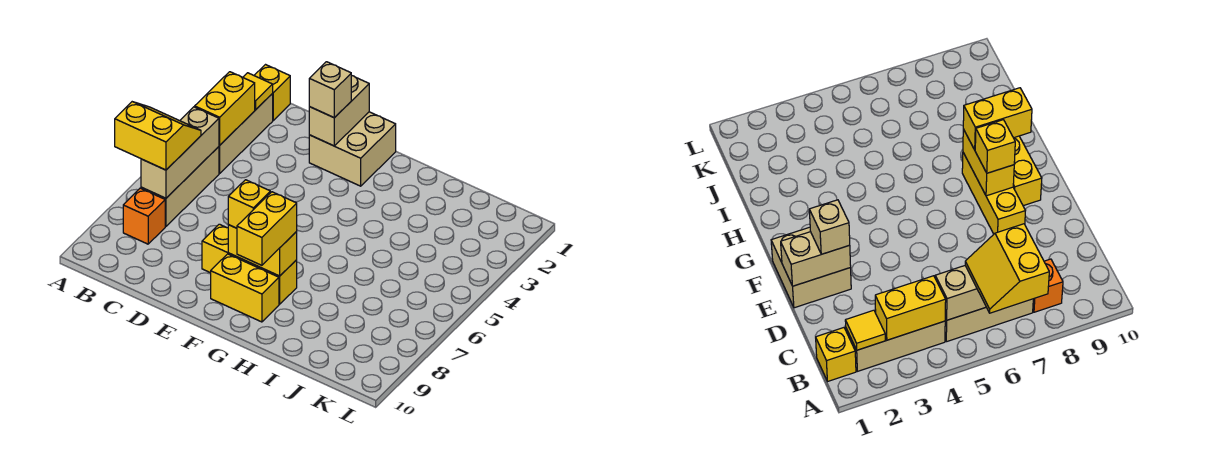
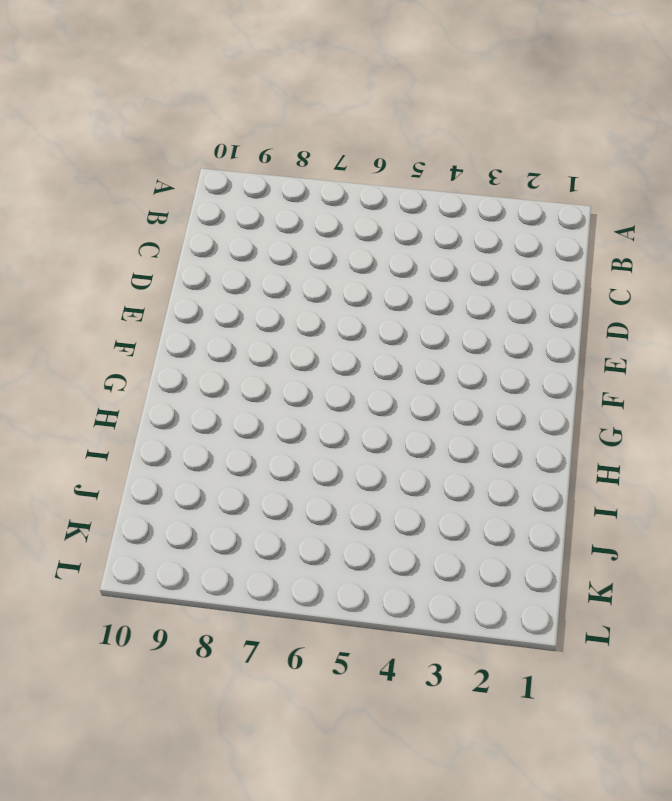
none -> yellow 1x1 brick [254,65,290,120]
none -> tan 1x3 brick [219,94,273,173]
none -> tan 1x3 brick [141,147,219,226]

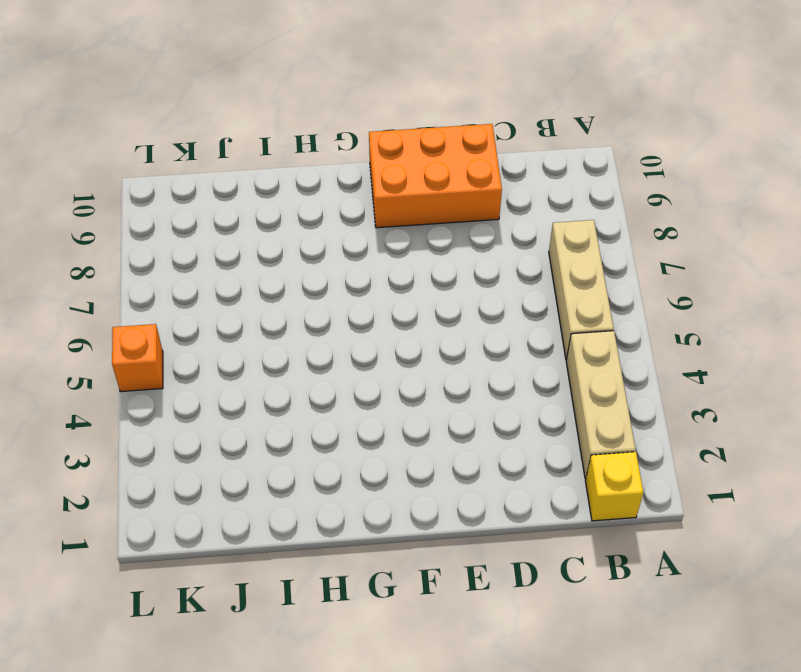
orange 2x3 brick [369,124,502,228] -> yellow 1x2 brick [211,254,279,322]
orange 1x1 brick [112,324,163,392] -> orange 1x1 brick moved to [123,188,165,244]
none -> tan 2x2 brick [309,112,396,186]
none -> yellow 1x3 brick [202,224,297,304]
none -> yellow 1x1 tile [243,73,273,110]

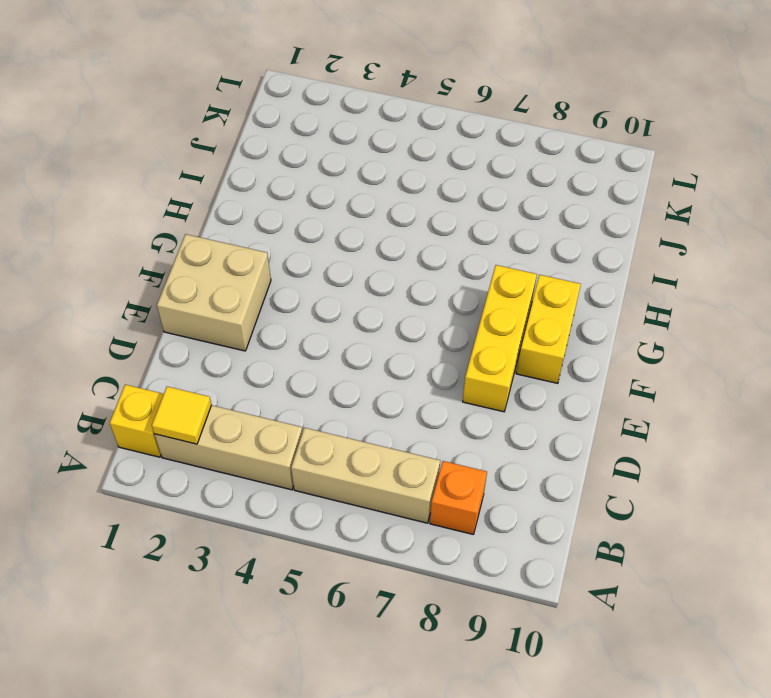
none -> yellow 1x2 brick [195,72,255,145]
none -> tan 1x3 brick [141,107,219,198]
none -> tan 1x2 brick [309,75,369,146]

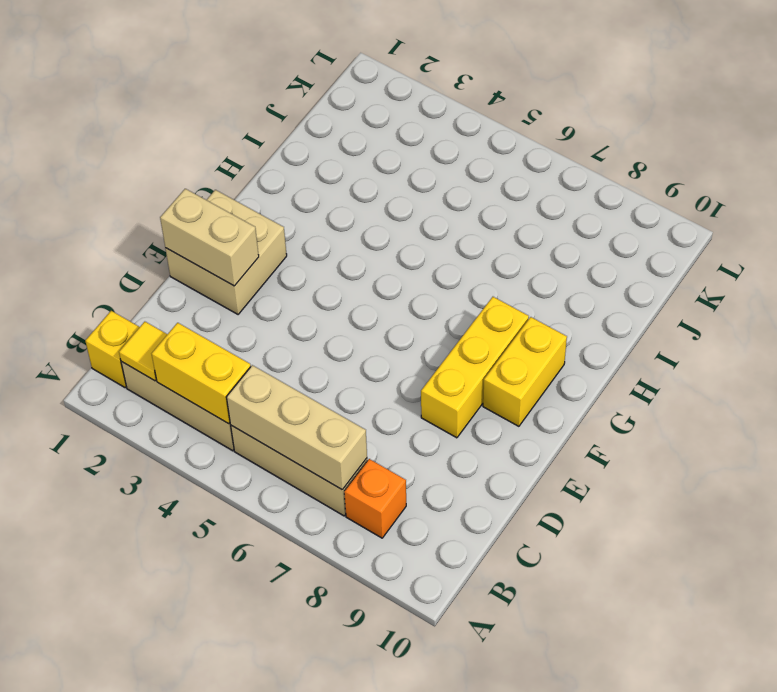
none -> yellow 1x2 brick [228,225,297,276]
none -> yellow 2x2 slope [115,102,201,170]
none -> tan 1x1 brick [309,62,351,118]

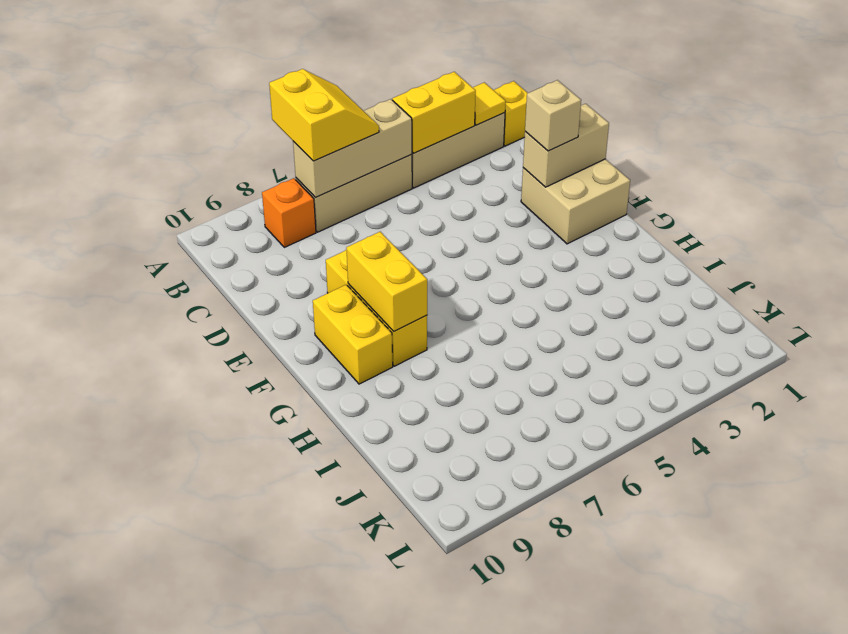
none -> yellow 1x1 brick [228,180,270,228]
none -> yellow 1x2 brick [237,192,297,265]

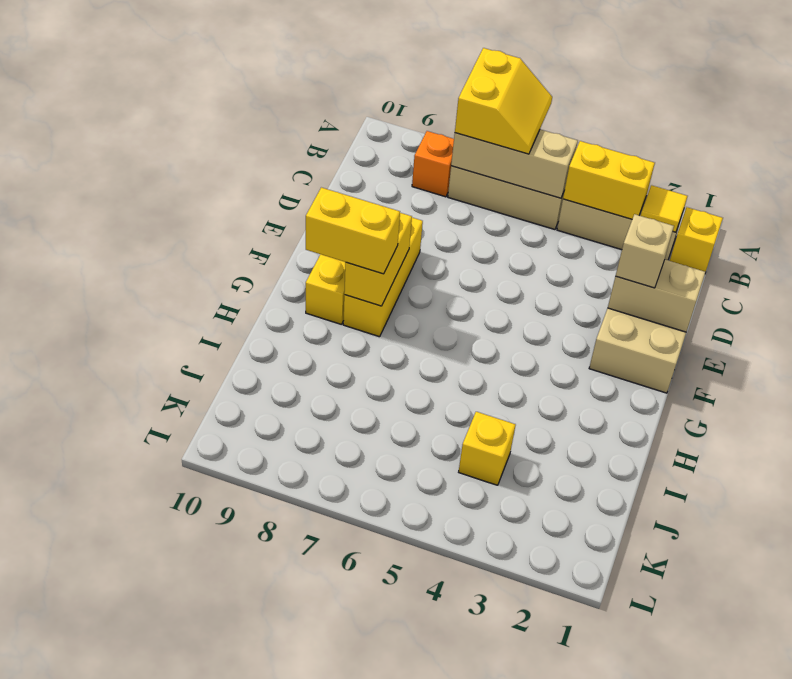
yellow 1x1 brick [459,412,516,485] -> yellow 1x1 brick moved to [228,180,270,228]

